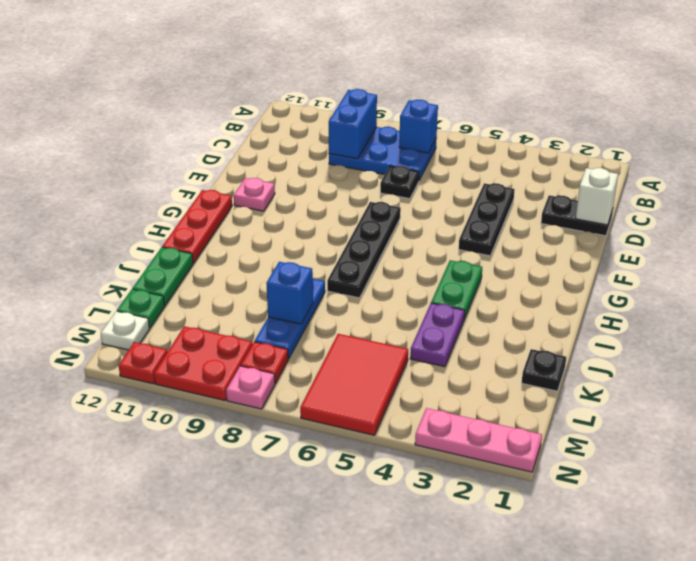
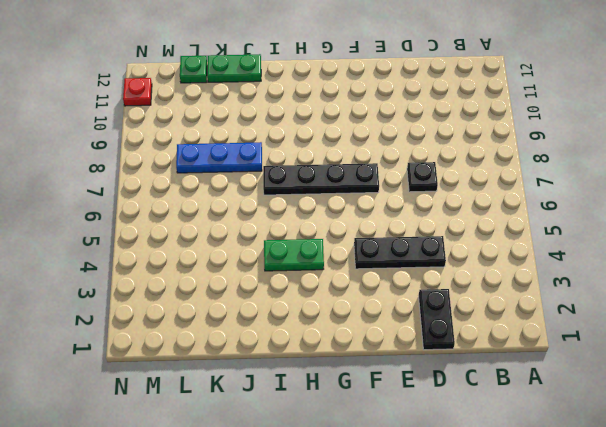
none -> blue 2x3 plate [329,127,436,180]
none -> pink 1x1 plate [234,178,275,211]
none -> red 1x3 plate [162,190,232,263]

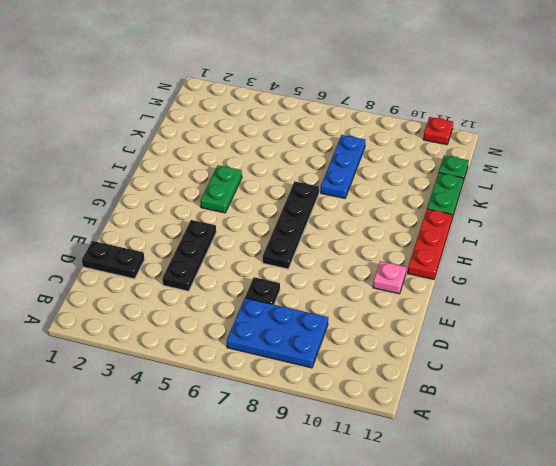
none -> purple 1x2 plate [410,303,465,367]
none -> black 1x1 plate [522,349,566,391]
none -> red 2x3 tile [300,334,408,435]

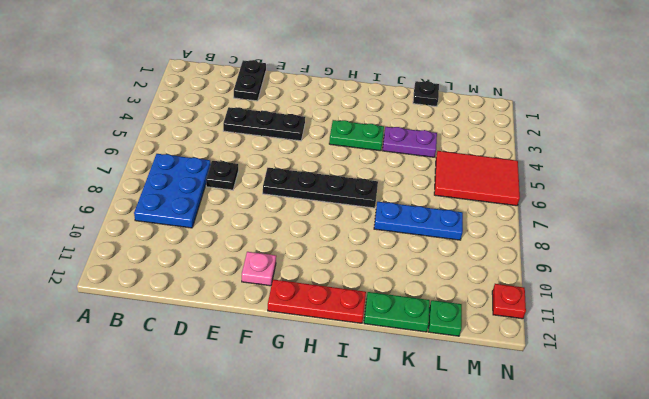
none -> red 1x1 plate [241,342,288,383]
none -> red 2x2 plate [154,326,252,400]
none -> white 1x1 plate [101,311,149,350]

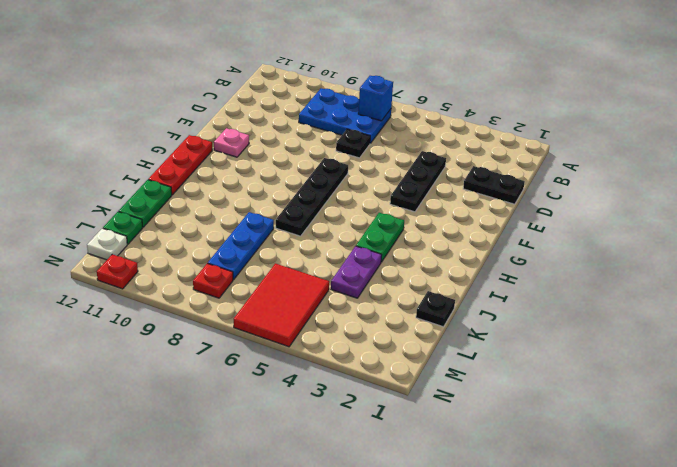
none -> red 2x2 plate [154,326,252,400]
none -> pink 1x3 plate [415,408,542,472]
none -> pink 1x1 plate [226,366,275,409]

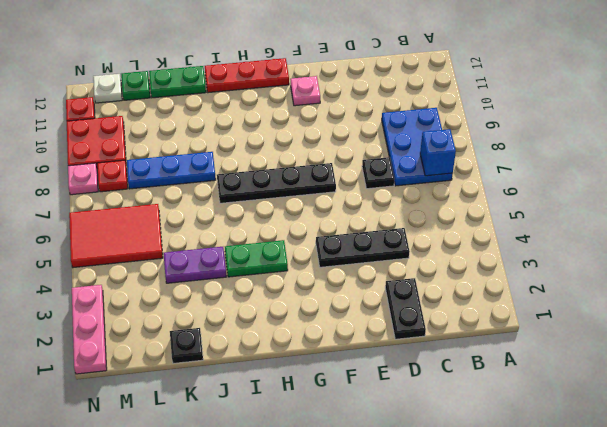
none -> blue 1x2 brick [329,89,377,159]
none -> white 1x1 brick [576,168,618,225]
none -> blue 1x1 brick [266,262,313,324]

